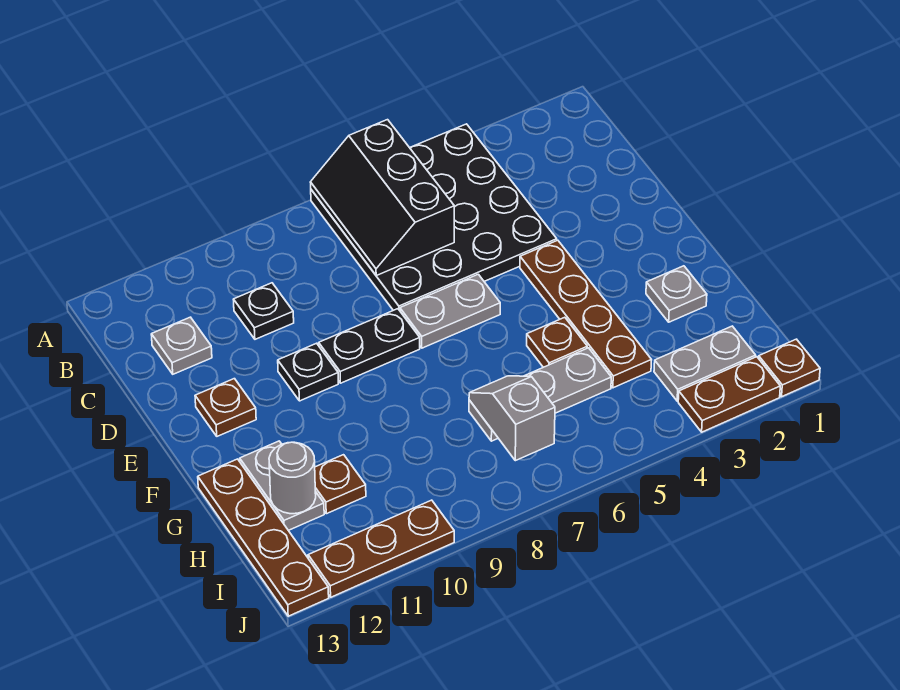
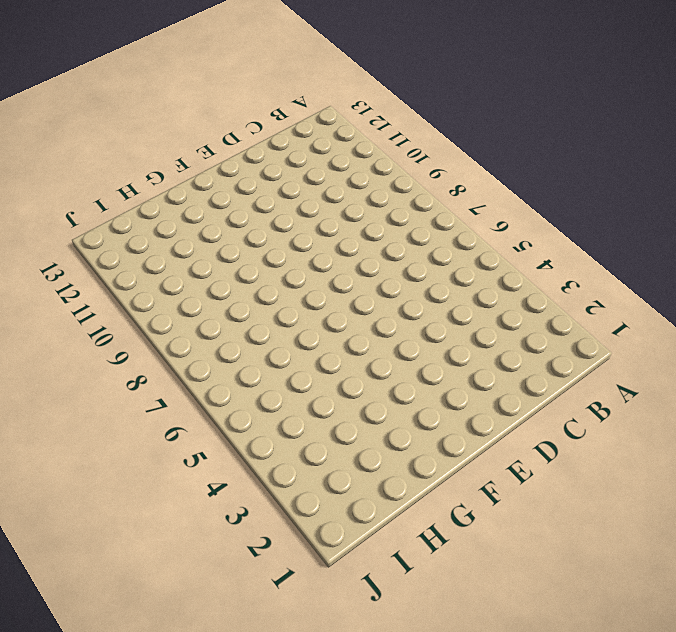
none -> black 4x4 plate [311,124,557,311]
none -> black 1x1 plate [233,283,294,339]
none -> grey 1x1 plate [151,317,212,374]

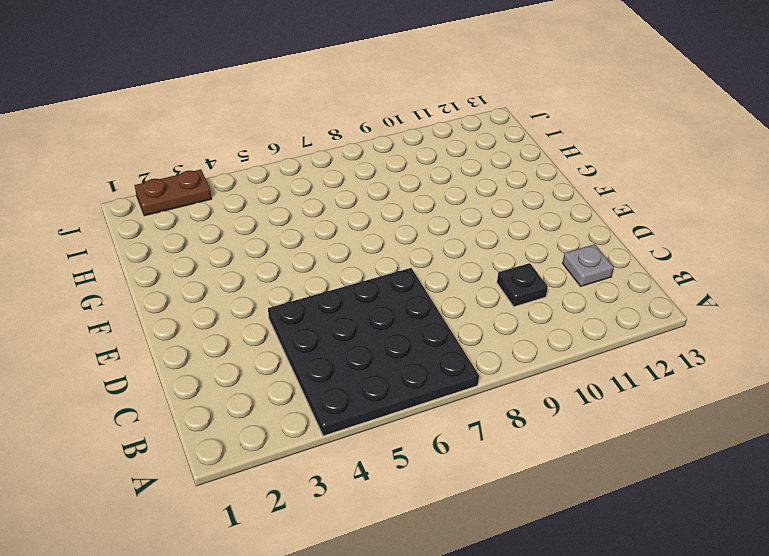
none -> brown 1x4 plate [520,240,651,388]
none -> grey 1x2 plate [400,274,500,348]
none -> black 1x2 plate [319,309,420,383]

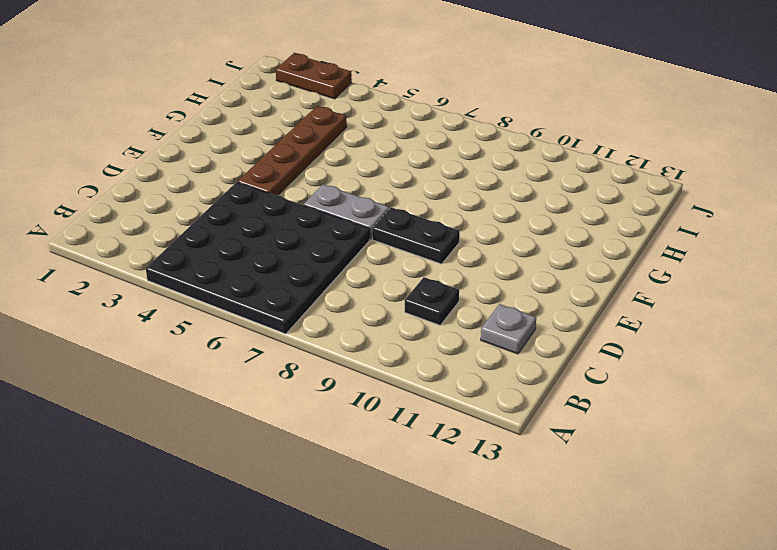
none -> black 1x1 plate [278,343,338,401]
none -> brown 1x1 plate [195,379,256,436]
none -> grey 1x1 plate [646,266,707,322]

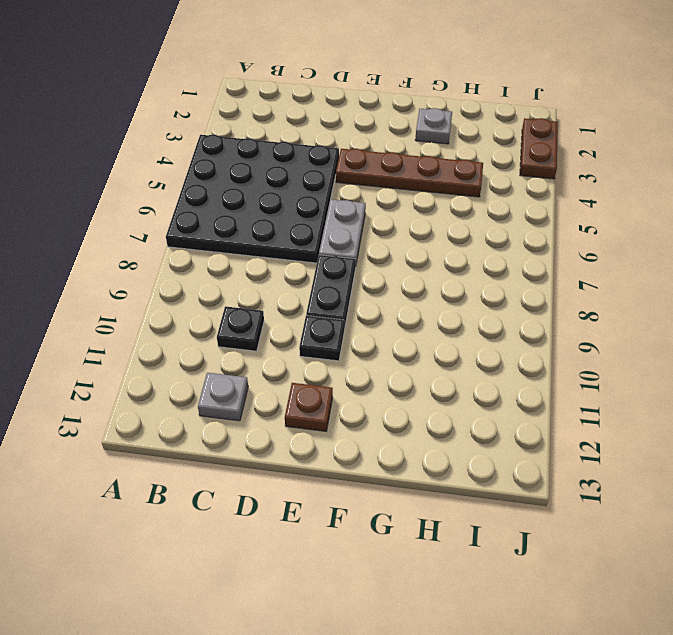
none -> brown 1x1 plate [527,317,587,367]
none -> grey 1x2 plate [240,441,324,530]
none -> brown 1x4 plate [198,459,329,616]

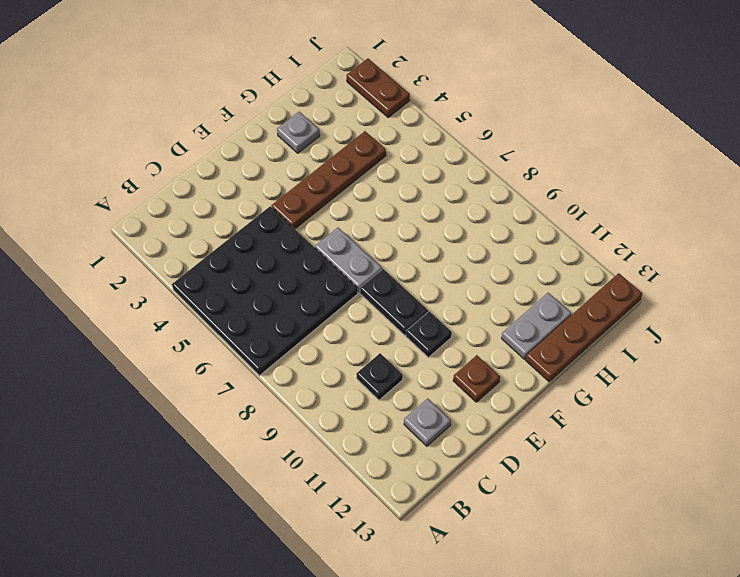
none -> brown 1x1 plate [527,317,587,367]
none -> grey 1x3 plate [469,348,611,441]
none -> brown 1x1 plate [315,455,366,514]

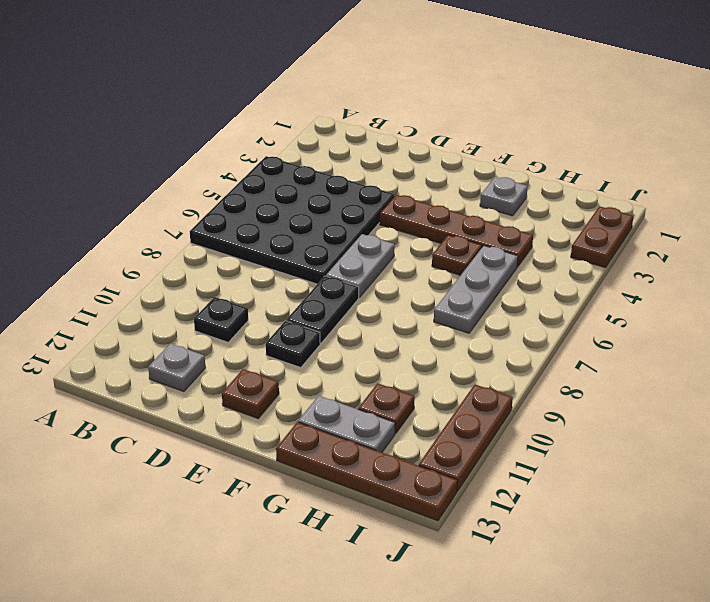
none -> grey 1x2 plate [654,326,756,401]
none -> brown 1x1 plate [759,339,820,397]
none -> black 2x3 slope [310,120,454,275]

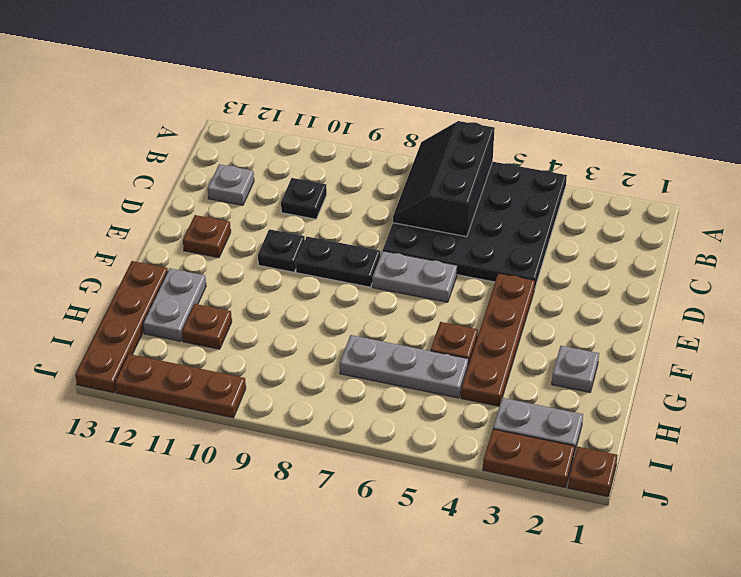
none -> grey 1x2 slope [469,376,555,461]
none -> grey 1x1 round brick [269,442,316,514]

